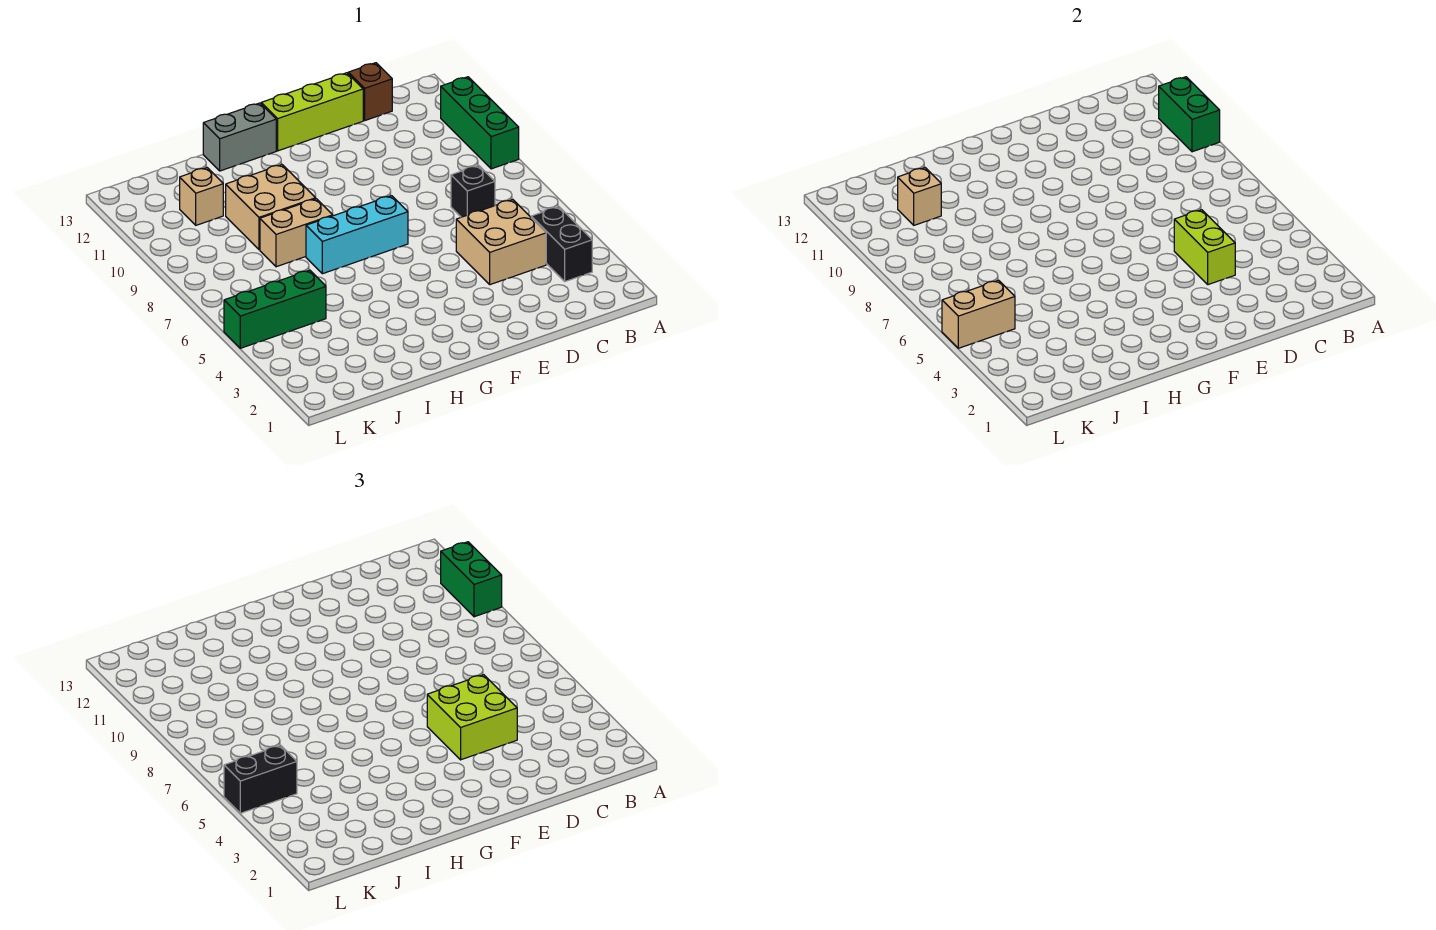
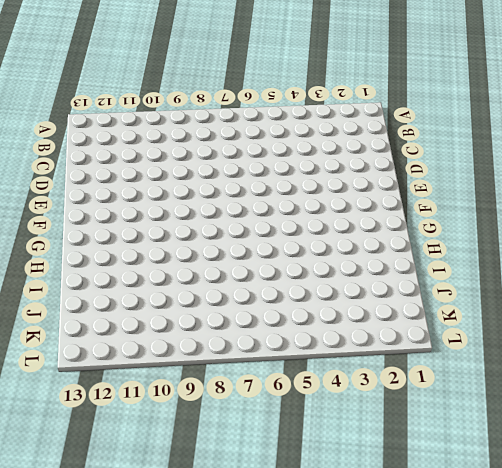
none -> green 1x3 brick [441,77,519,169]
none -> black 1x2 brick [531,207,592,281]
none -> tan 2x2 brick [456,200,546,285]

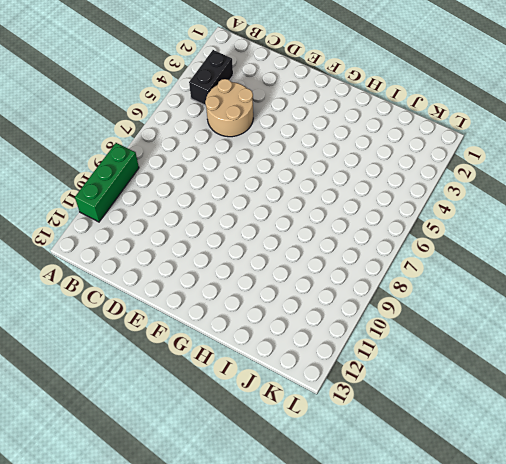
tan 2x2 round brick [205,79,253,137] -> tan 2x2 brick [456,200,546,285]
none -> black 1x1 brick [451,165,495,217]
none -> brown 1x1 brick [348,63,392,120]
none -> lime 1x3 brick [261,73,363,151]

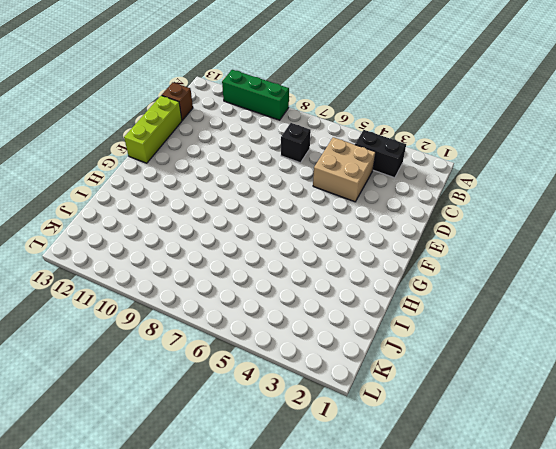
none -> cyan 1x3 brick [306,196,408,274]
none -> grey 1x2 brick [203,103,276,171]
none -> tan 1x2 brick [260,199,333,267]

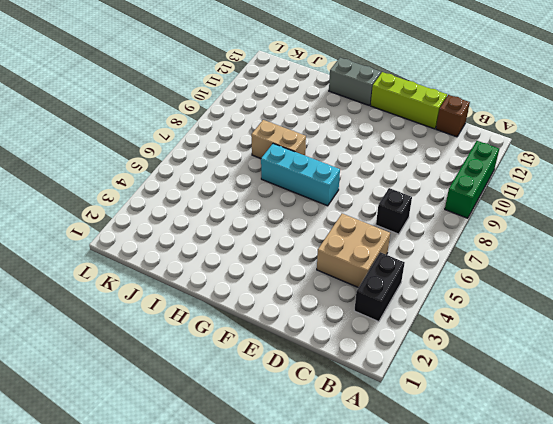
none -> tan 2x2 brick [226,164,316,250]
none -> green 1x3 brick [224,270,326,348]
none -> tan 1x1 brick [180,168,223,225]

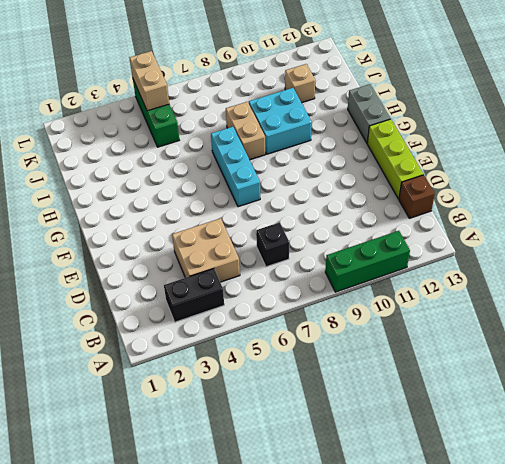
cyan 2x2 brick [249,88,312,154] -> tan 2x2 brick [226,164,316,250]
none -> green 1x2 brick [1159,77,1220,152]
none -> lime 1x2 brick [1174,210,1235,285]
none -> tan 1x1 brick [898,168,941,225]

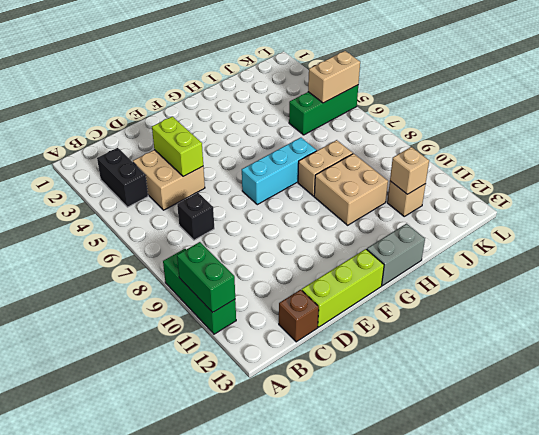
none -> green 1x2 brick [441,542,502,617]
none -> lime 2x2 brick [427,675,517,760]
none -> black 1x2 brick [224,745,297,813]

